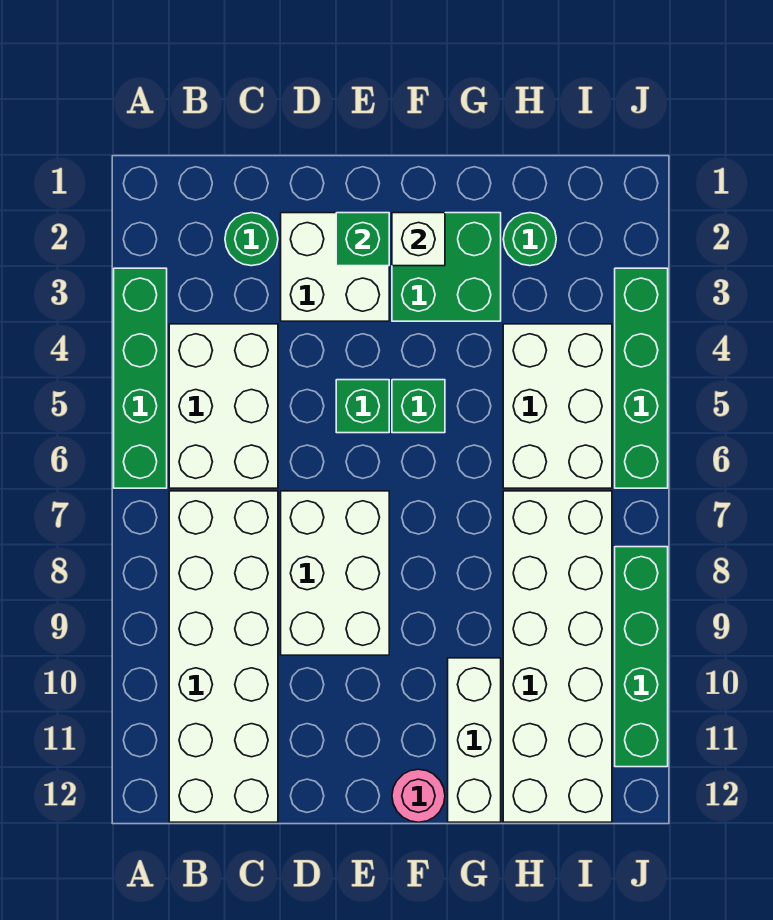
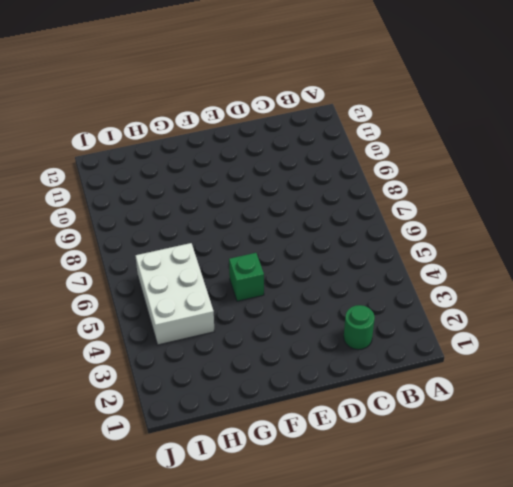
none -> green 1x4 brick [114,268,167,488]
none -> white 2x3 brick [169,324,278,488]
none -> white 2x6 brick [169,491,278,822]

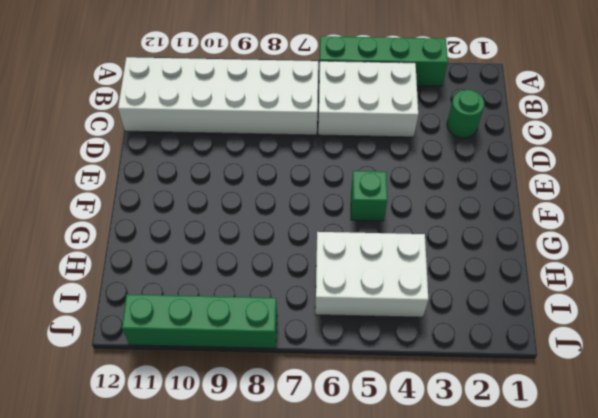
none -> white 2x2 brick [281,213,389,321]
none -> white 2x3 brick [281,491,389,655]
none -> green 1x1 brick [336,380,389,433]

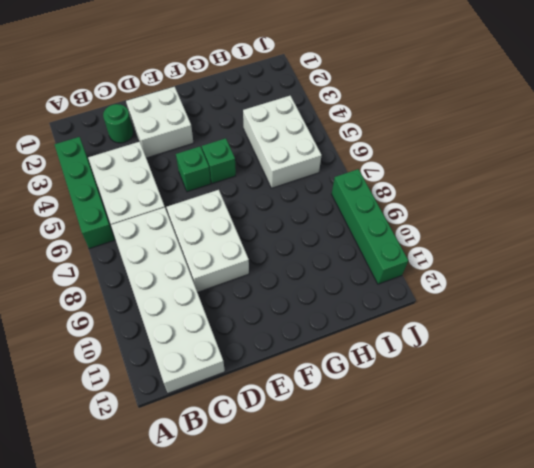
none -> green 2x2 brick [392,213,501,321]
none -> pink 1x1 round brick [392,769,445,822]
none -> white 1x3 brick [448,658,501,822]

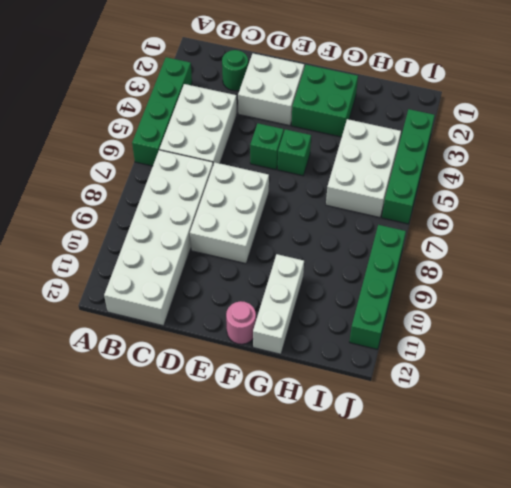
none -> green 1x1 round brick [503,213,556,266]
none -> white 2x6 brick [503,491,612,822]
none -> green 1x1 brick [336,213,389,266]

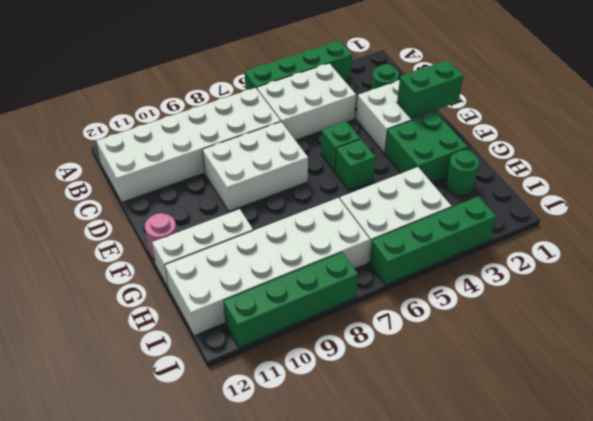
green 1x2 brick [397,60,463,119] -> green 1x1 brick [336,213,389,266]
none -> white 1x1 brick [392,213,445,266]

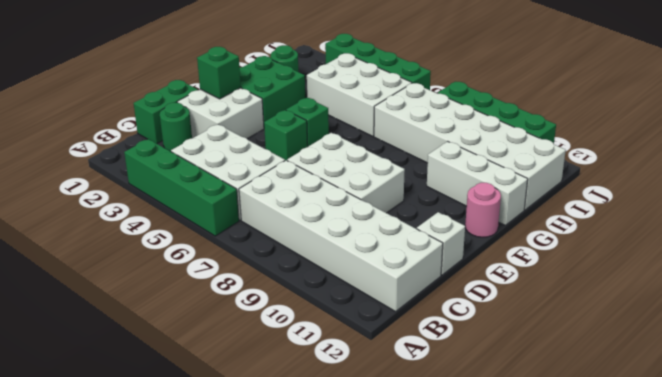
green 1x2 brick [133,80,198,144] -> none
white 1x1 brick [417,212,465,275] -> white 1x1 brick moved to [392,213,445,266]

